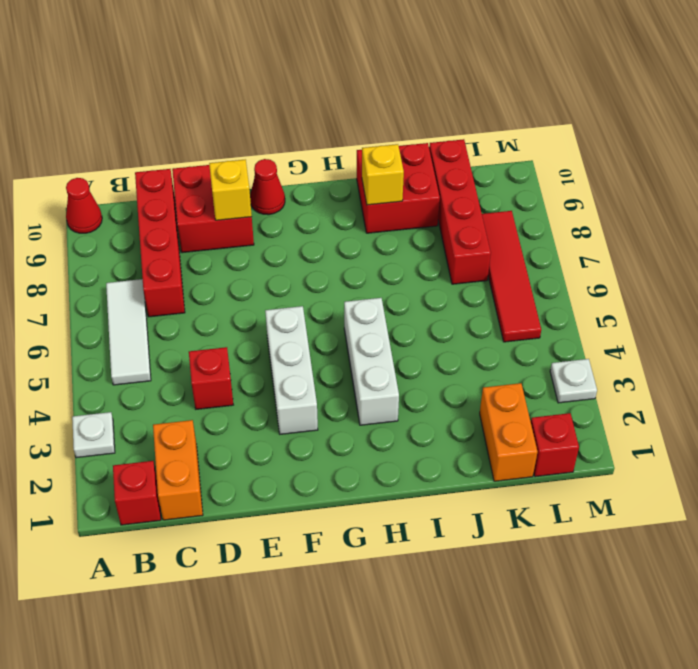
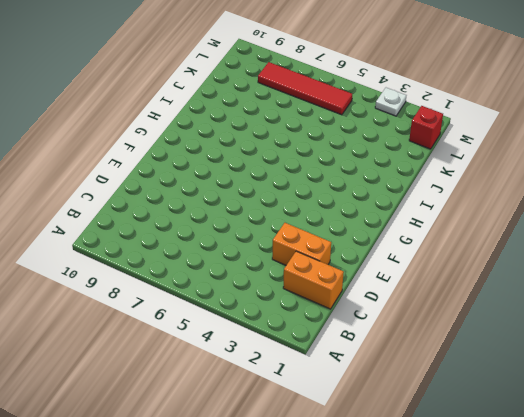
orange 1x2 brick [272,223,331,265] -> orange 1x2 brick moved to [480,383,538,481]
none -> white 1x1 plate [72,412,115,458]
none -> red 1x1 cone [66,178,102,233]
none -> red 1x1 brick [113,461,161,525]

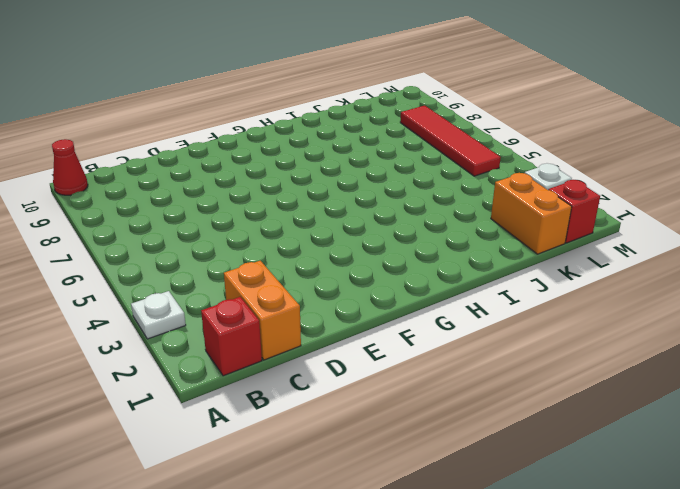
none -> white 1x3 tile [106,279,151,385]
none -> red 1x4 brick [135,169,185,317]
none -> red 1x1 brick [189,347,233,409]

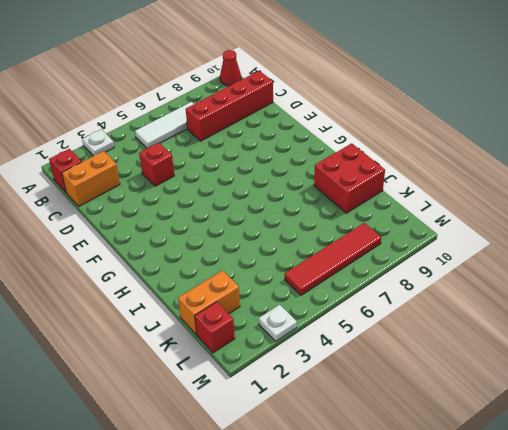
none -> red 2x2 brick [172,165,254,253]
none -> white 1x3 brick [265,306,318,434]
none -> red 1x1 cone [250,159,285,215]

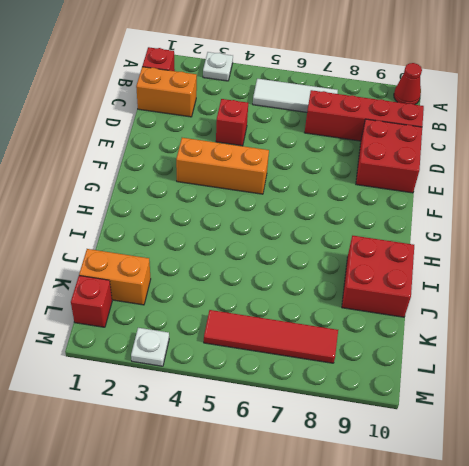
orange 1x3 brick [176,138,269,194] -> white 1x3 brick [265,306,318,434]
none -> red 1x1 cone [250,159,285,215]
none -> white 1x3 brick [344,298,399,425]
none -> red 1x4 brick [429,139,491,284]

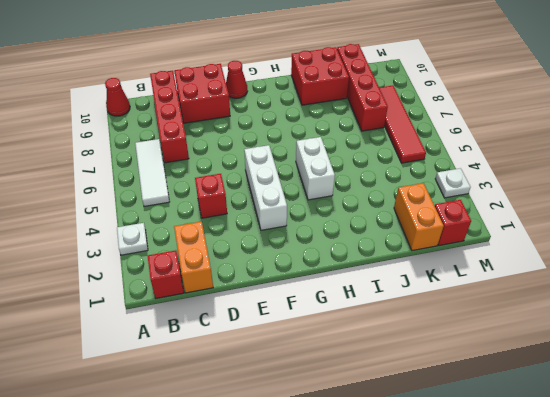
white 1x2 brick [296,137,335,200] -> white 1x3 brick [344,298,399,425]
none -> yellow 1x1 brick [209,159,252,220]
none -> yellow 1x1 brick [362,144,404,205]

